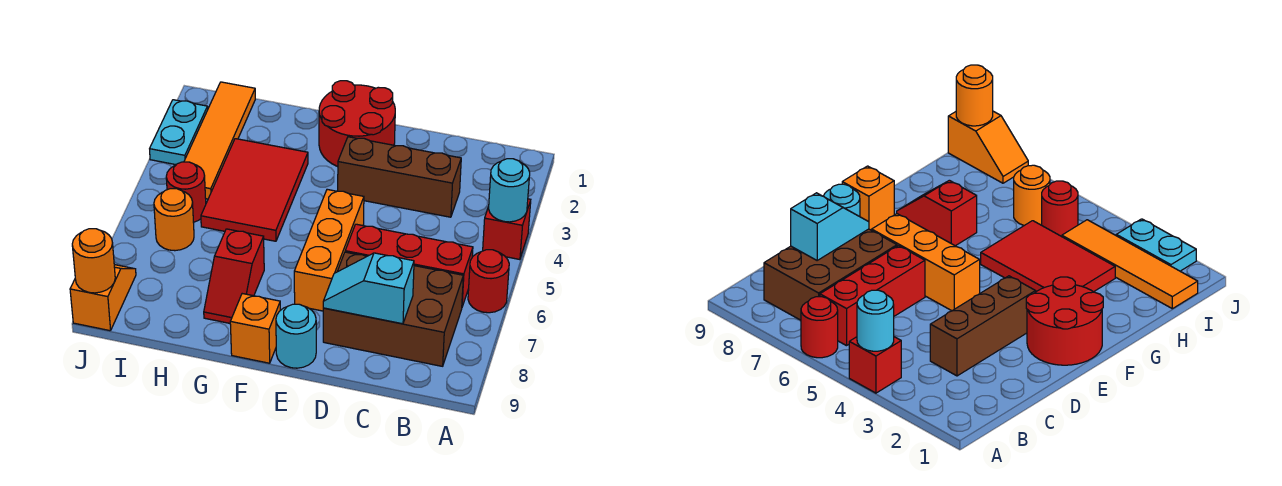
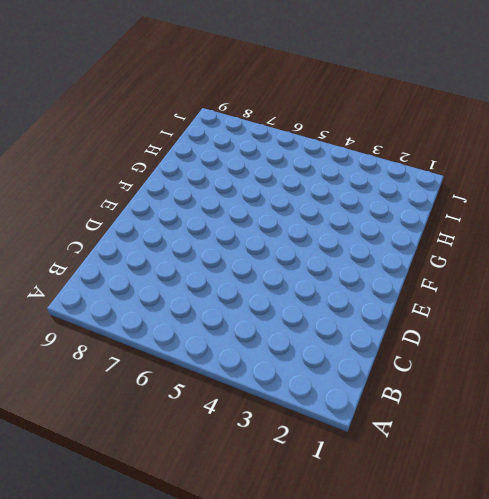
none -> red 1x1 brick [483,199,531,260]
none -> red 1x1 round brick [468,250,509,313]
none -> red 1x3 brick [345,224,473,307]

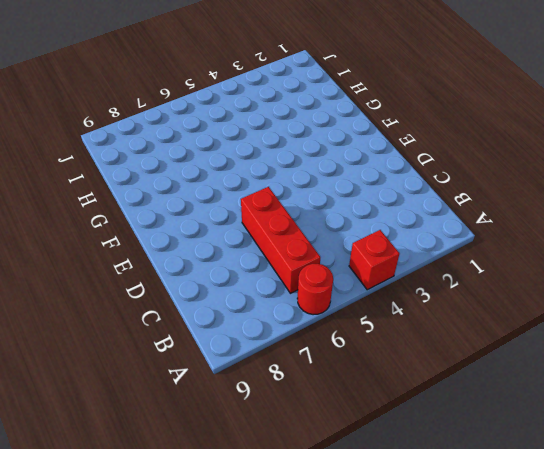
none -> brown 2x3 brick [323,252,463,366]
none -> brown 1x3 brick [338,137,461,217]
none -> red 2x2 round brick [319,81,395,167]

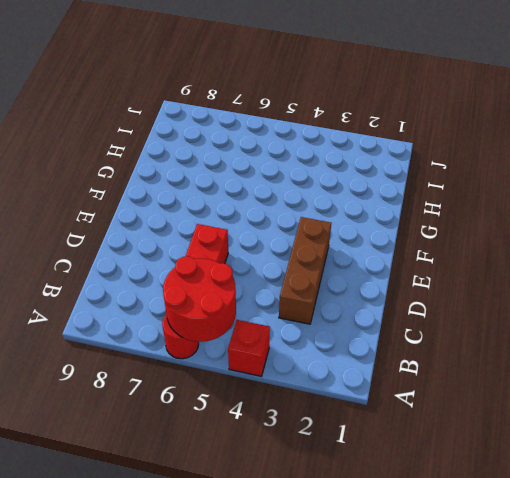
red 2x2 round brick [163,256,236,342] -> red 2x2 round brick moved to [319,81,395,167]
none -> brown 2x3 brick [323,252,463,366]
none -> orange 1x3 brick [294,189,364,311]
none -> cyan 1x1 round brick [276,304,316,368]

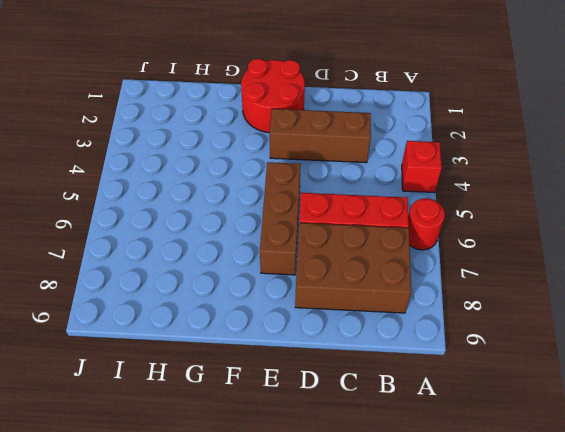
brown 1x3 brick [260,162,301,275] -> orange 1x3 brick [294,189,364,311]
none -> cyan 1x1 round brick [276,304,316,368]
none -> orange 1x1 brick [230,294,280,363]
none -> red 2x3 tile [201,139,308,241]

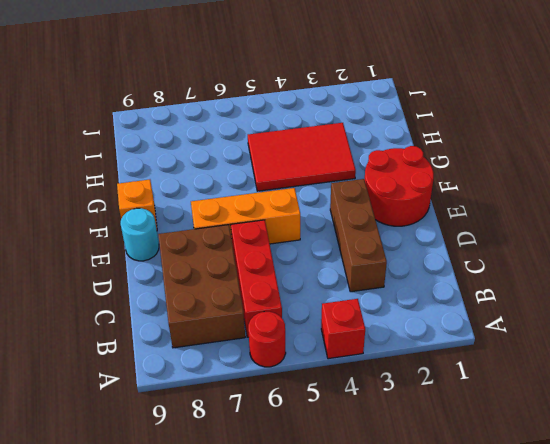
none -> red 1x2 slope [204,229,264,323]
none -> orange 1x4 tile [184,82,255,199]
none -> red 1x1 round brick [166,162,206,222]

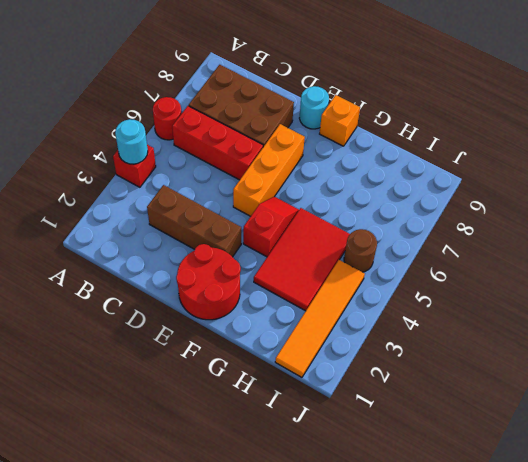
red 1x2 slope [243,196,299,257] -> red 1x2 slope moved to [204,229,264,323]
brown 1x1 round brick [344,229,377,272] -> red 1x1 round brick [166,162,206,222]
none -> orange 1x1 round brick [154,189,194,251]
none -> cyan 1x2 plate [150,100,208,165]
none -> orange 1x2 slope [70,265,136,331]

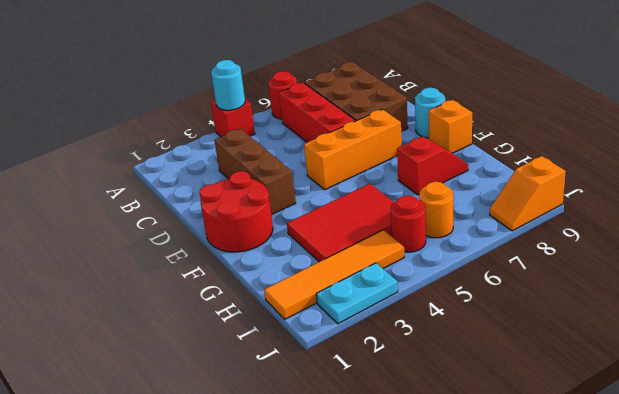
none -> cyan 1x2 slope [323,253,414,324]
none -> orange 1x1 round brick [72,229,115,293]

